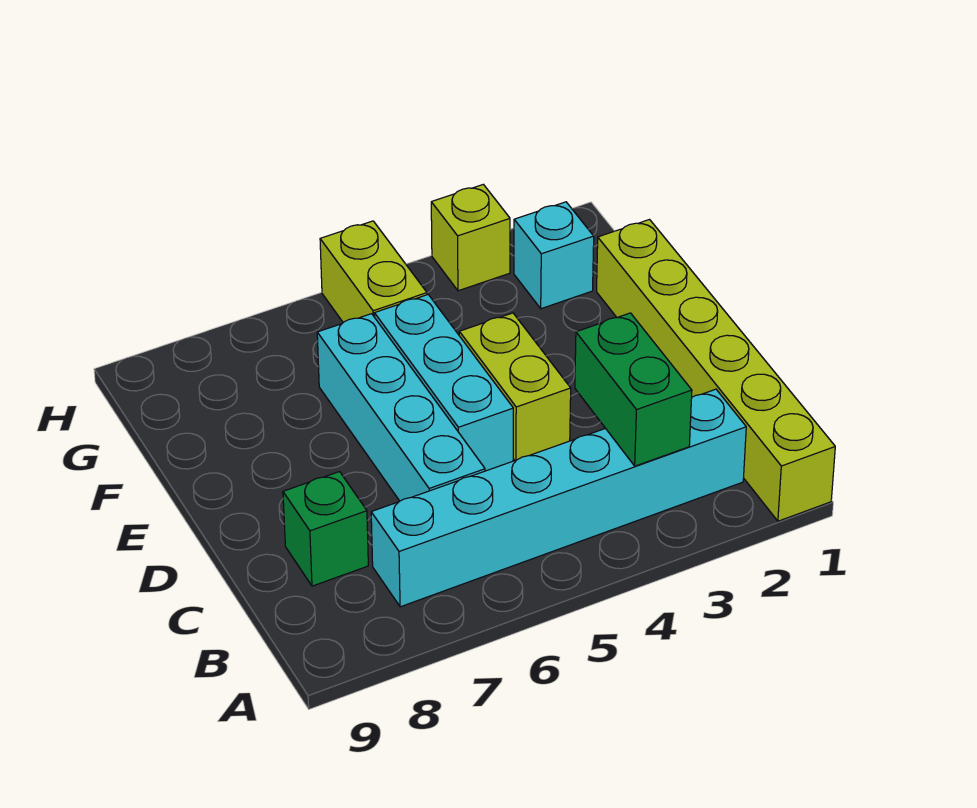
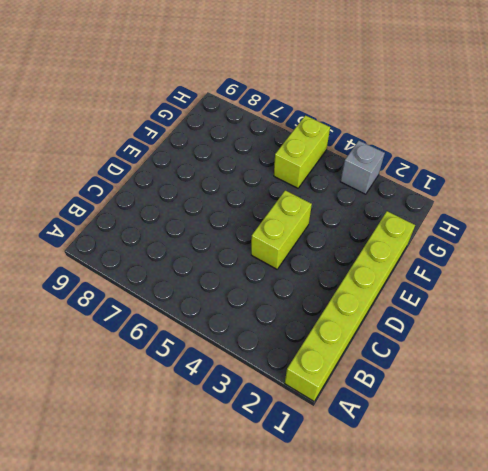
grey 1x1 brick [340,141,385,194] -> lime 1x1 brick [431,184,510,291]
none -> cyan 1x6 brick [371,389,746,607]
none -> cyan 1x4 brick [317,314,485,501]

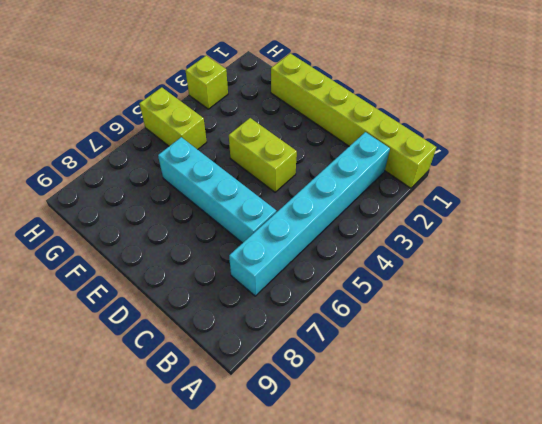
none -> green 1x1 brick [283,472,368,586]
none -> cyan 1x3 brick [374,295,513,471]

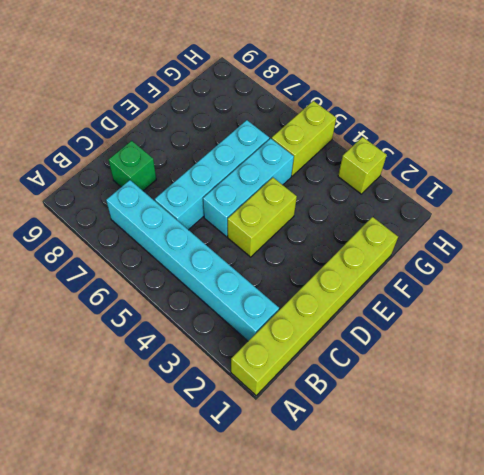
none -> cyan 1x1 brick [514,202,594,309]
none -> green 1x2 brick [575,313,692,466]

